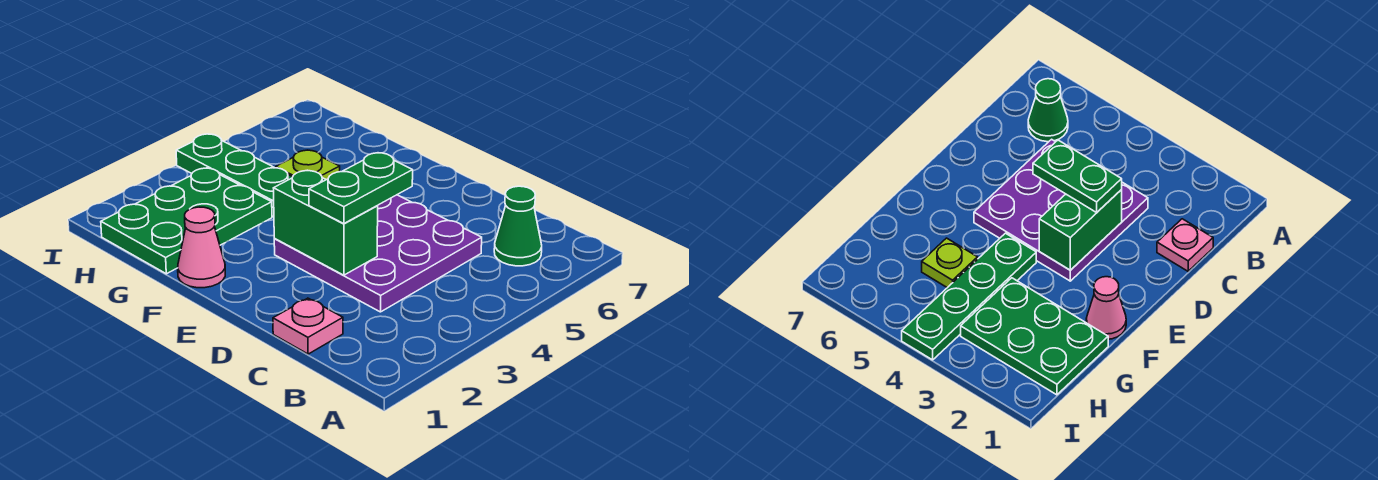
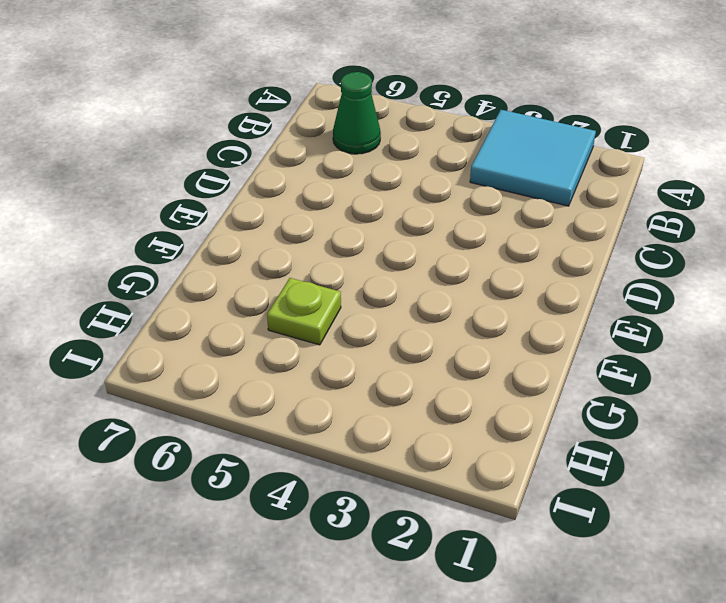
cyan 2x2 tile [470,110,596,206] -> none
none -> pink 1x1 plate [273,298,343,354]
none -> purple 3x3 plate [274,195,482,312]

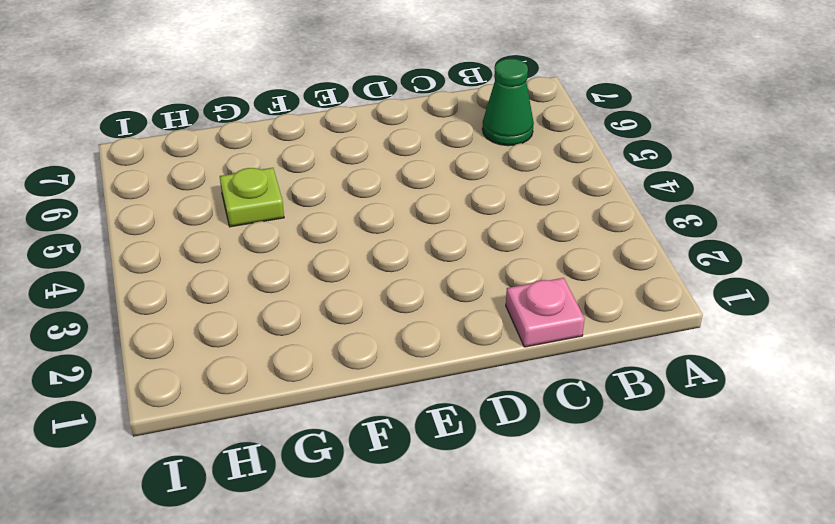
none -> purple 3x3 plate [274,195,482,312]
none -> pink 1x1 cone [178,207,225,288]

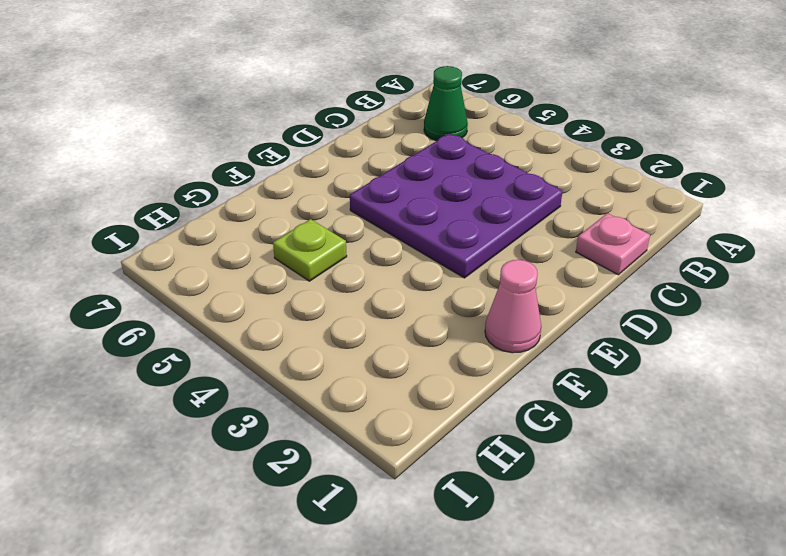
none -> green 1x4 plate [176,134,292,217]
none -> green 2x3 plate [101,168,272,274]

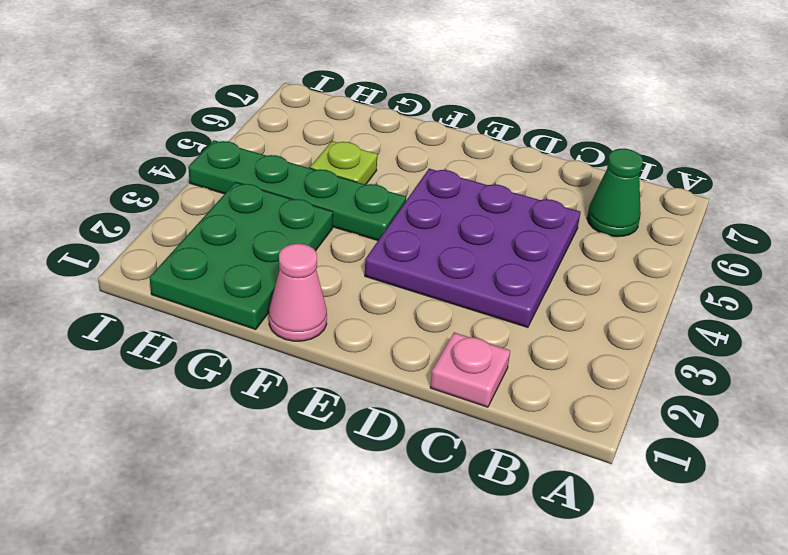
none -> green 1x2 brick [274,170,378,275]
none -> green 1x2 plate [309,153,413,224]

